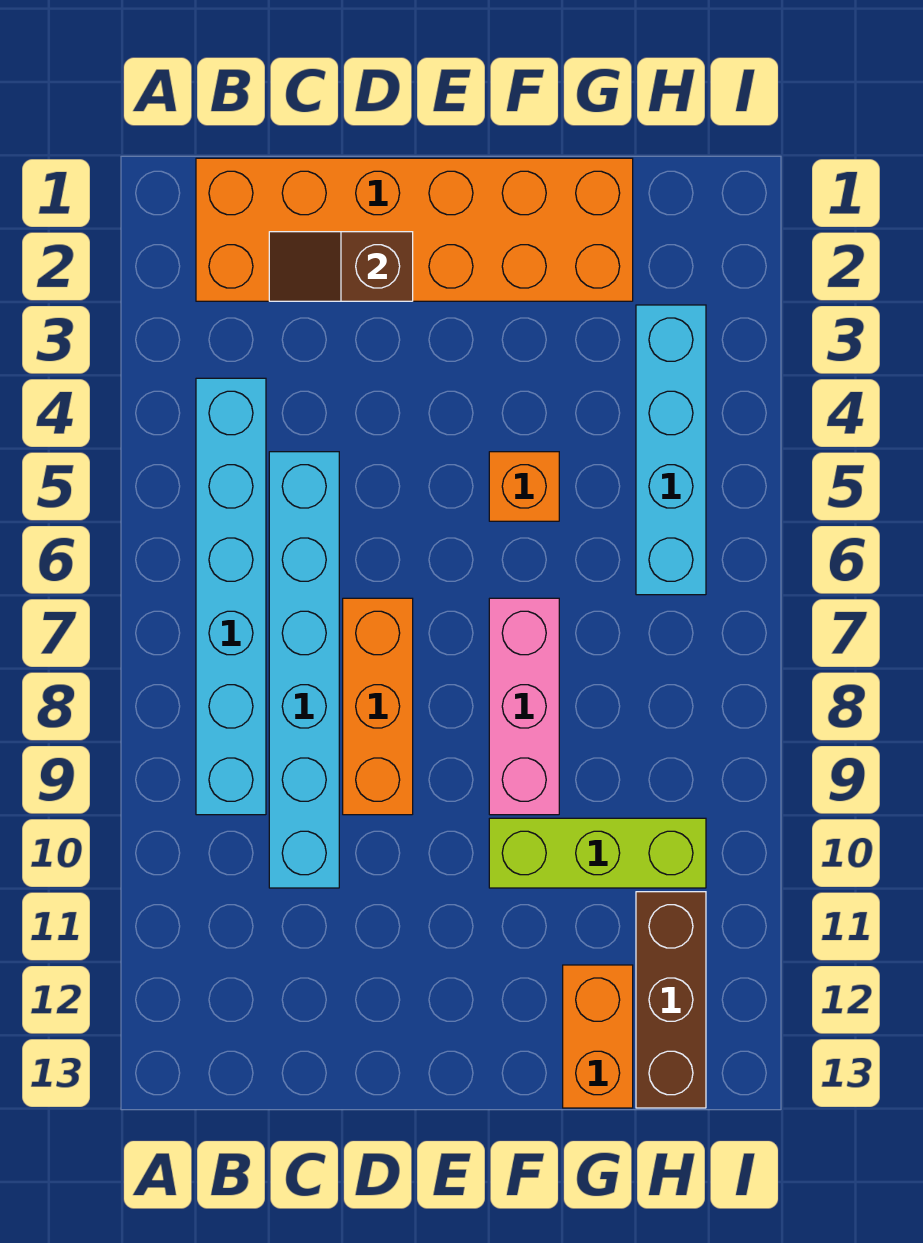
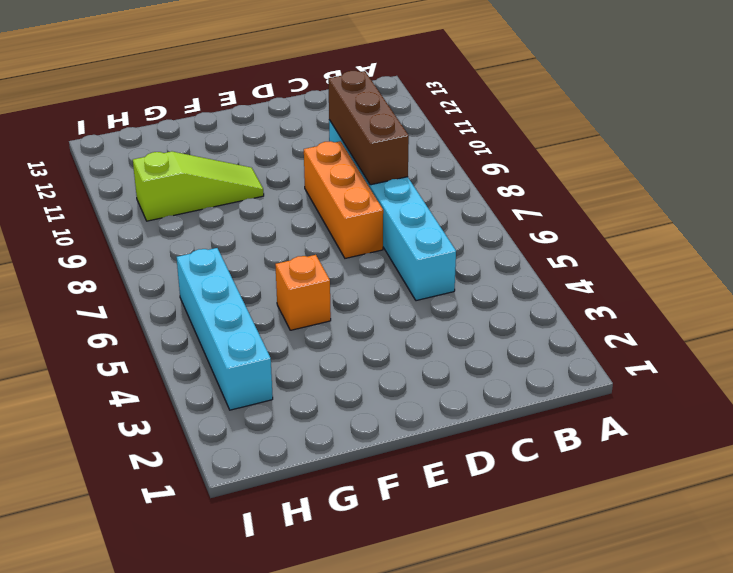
brown 1x3 brick [328,71,409,185] -> brown 1x3 brick moved to [636,892,706,1108]
lime 1x3 slope [133,151,264,221] -> lime 1x3 brick [489,818,706,888]
none -> orange 2x6 brick [196,158,633,301]
none -> cyan 1x6 brick [196,378,266,815]

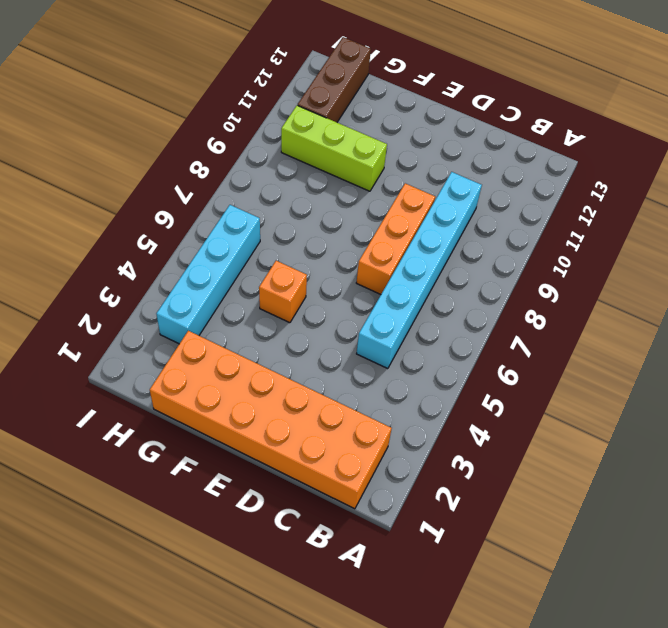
none -> cyan 1x6 brick [196,378,266,815]
none -> pink 1x3 brick [489,598,559,815]

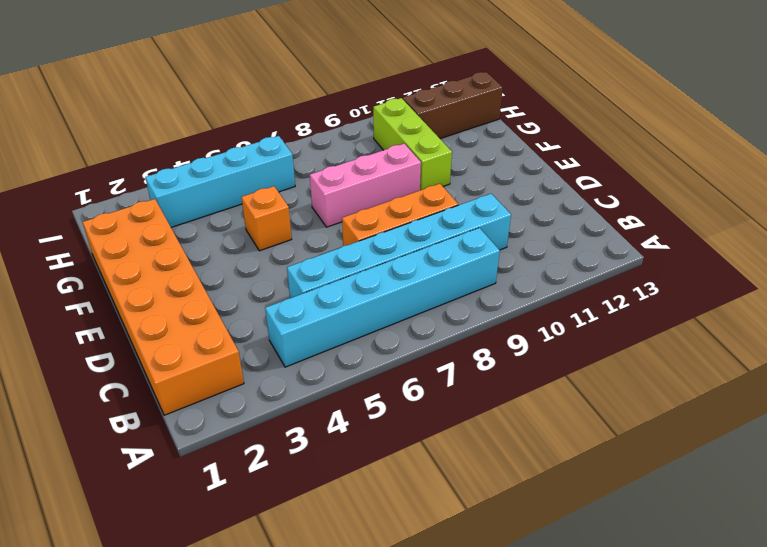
none -> orange 1x2 brick [563,965,633,1108]
none -> brown 1x2 slope [269,232,413,301]

